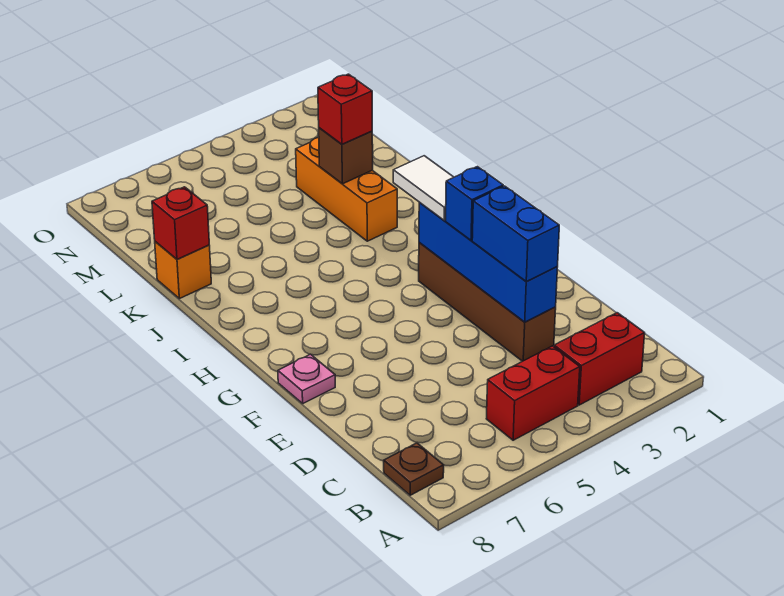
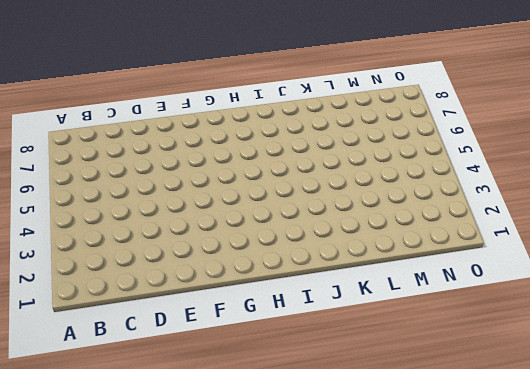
none -> red 1x2 brick [554,313,645,405]
none -> red 1x2 brick [486,346,580,440]
none -> brown 1x1 plate [384,443,444,495]

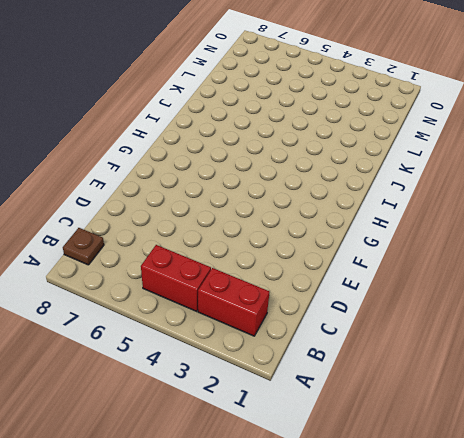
none -> brown 1x4 brick [419,242,556,361]
none -> pink 1x1 plate [278,354,335,403]
none -> orange 1x3 brick [296,137,397,241]

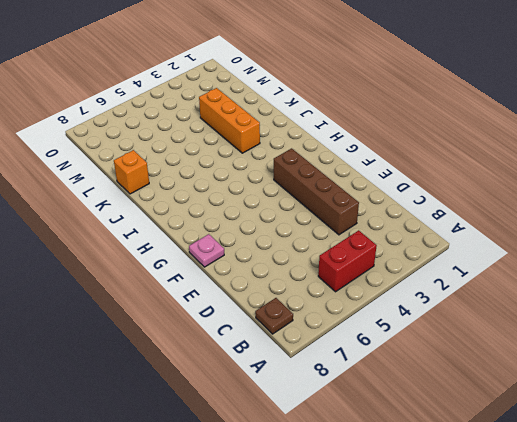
none -> red 1x2 brick [554,313,645,405]
none -> blue 1x4 brick [419,202,557,322]
none -> brown 1x1 brick [319,128,373,184]

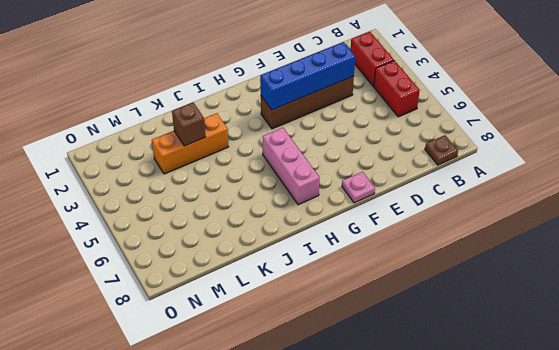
pink 1x3 brick [263,128,320,205] -> none
none -> orange 1x1 brick [155,242,211,299]
none -> red 1x1 brick [152,187,209,260]
none -> blue 1x2 brick [472,186,559,281]

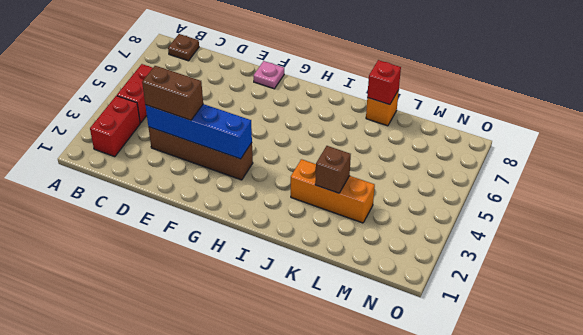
brown 1x2 brick [142,66,203,120] -> blue 1x2 brick [472,186,559,281]
none -> blue 1x1 brick [446,167,503,240]
none -> white 1x2 tile [393,156,454,220]
none -> red 1x1 brick [318,74,372,144]

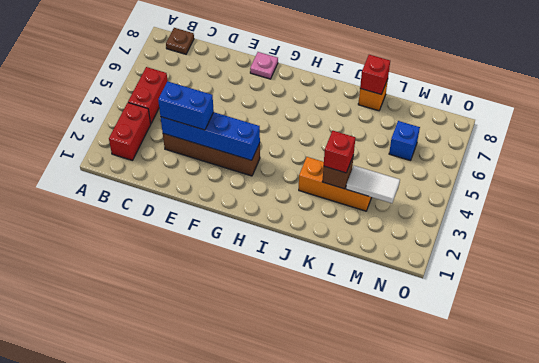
white 1x2 tile [346,166,400,203] -> white 1x2 tile moved to [393,156,454,220]
blue 1x1 brick [389,121,420,161] -> blue 1x1 brick moved to [446,167,503,240]

